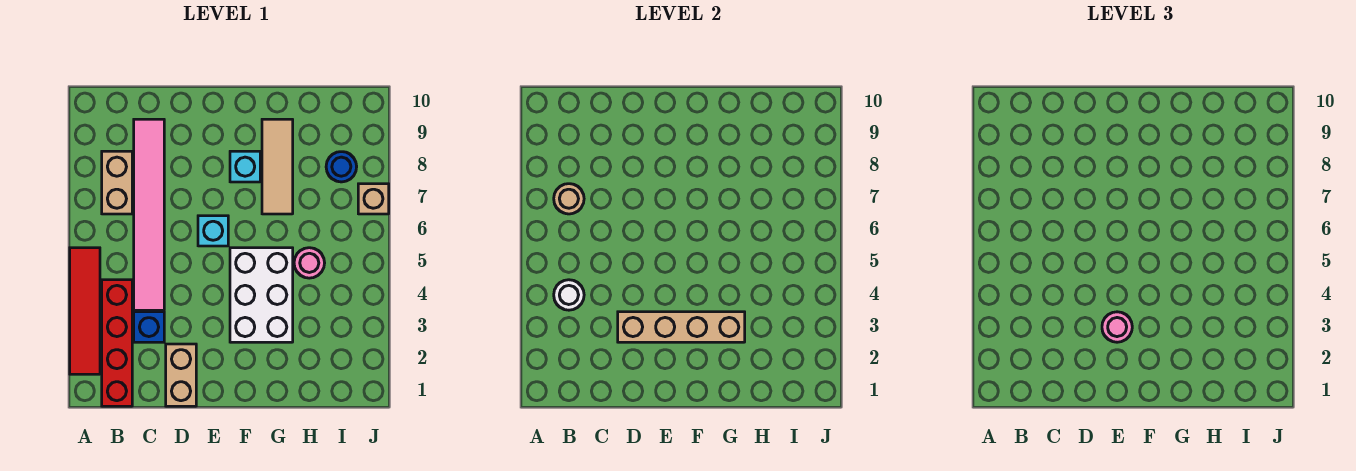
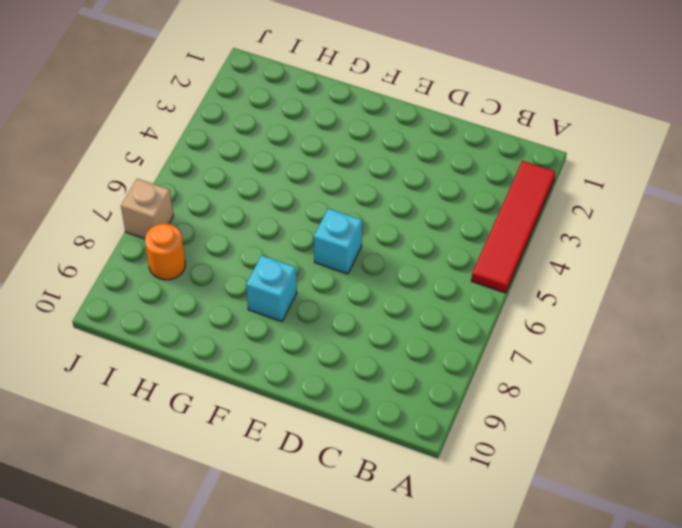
orange 1x1 round brick [145,224,185,280] -> blue 1x1 round brick [326,152,357,182]
none -> red 1x4 brick [102,280,132,406]
none -> tan 1x2 brick [102,151,132,214]
none -> blue 1x1 brick [134,312,164,342]

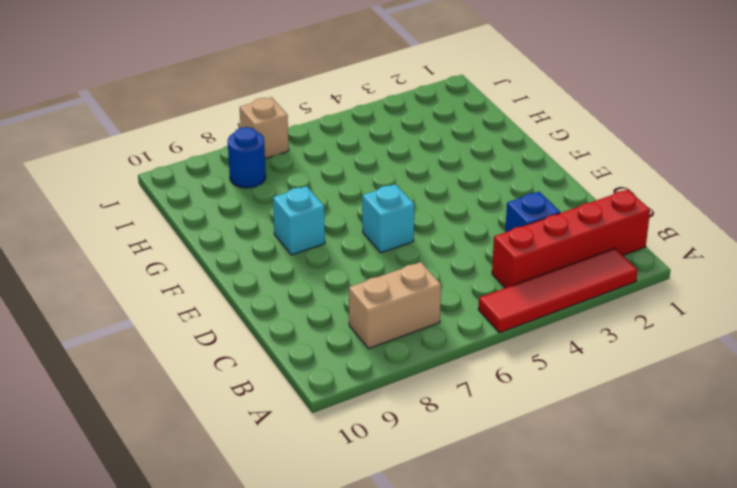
none -> pink 1x6 tile [134,119,164,310]
none -> tan 1x2 brick [166,344,196,406]
none -> white 2x3 brick [230,248,293,342]

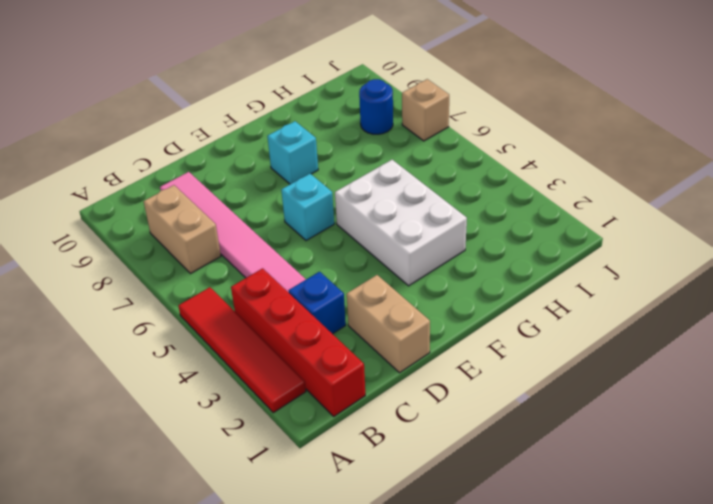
none -> tan 1x3 tile [262,119,293,214]
none -> pink 1x1 round brick [294,248,325,278]
none -> white 1x1 round brick [554,280,584,310]

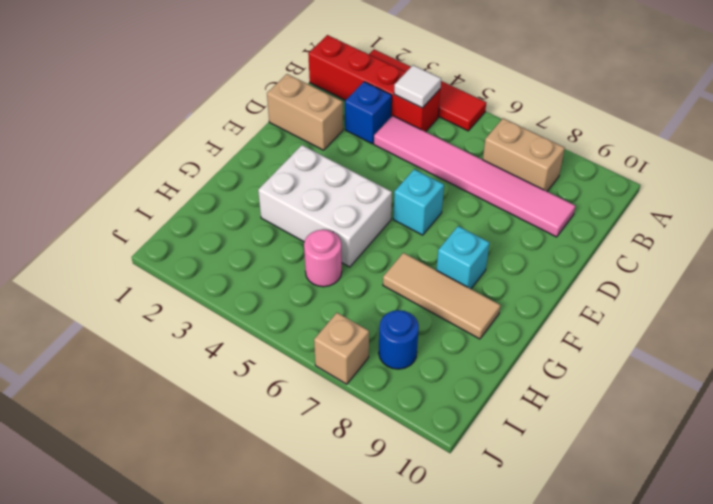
white 1x1 tile [394,65,441,108] -> white 1x1 round brick [554,280,584,310]
none -> tan 1x1 round brick [554,184,584,214]
none -> tan 1x4 brick [618,312,745,342]
none -> pink 1x1 round brick [1102,312,1132,342]

